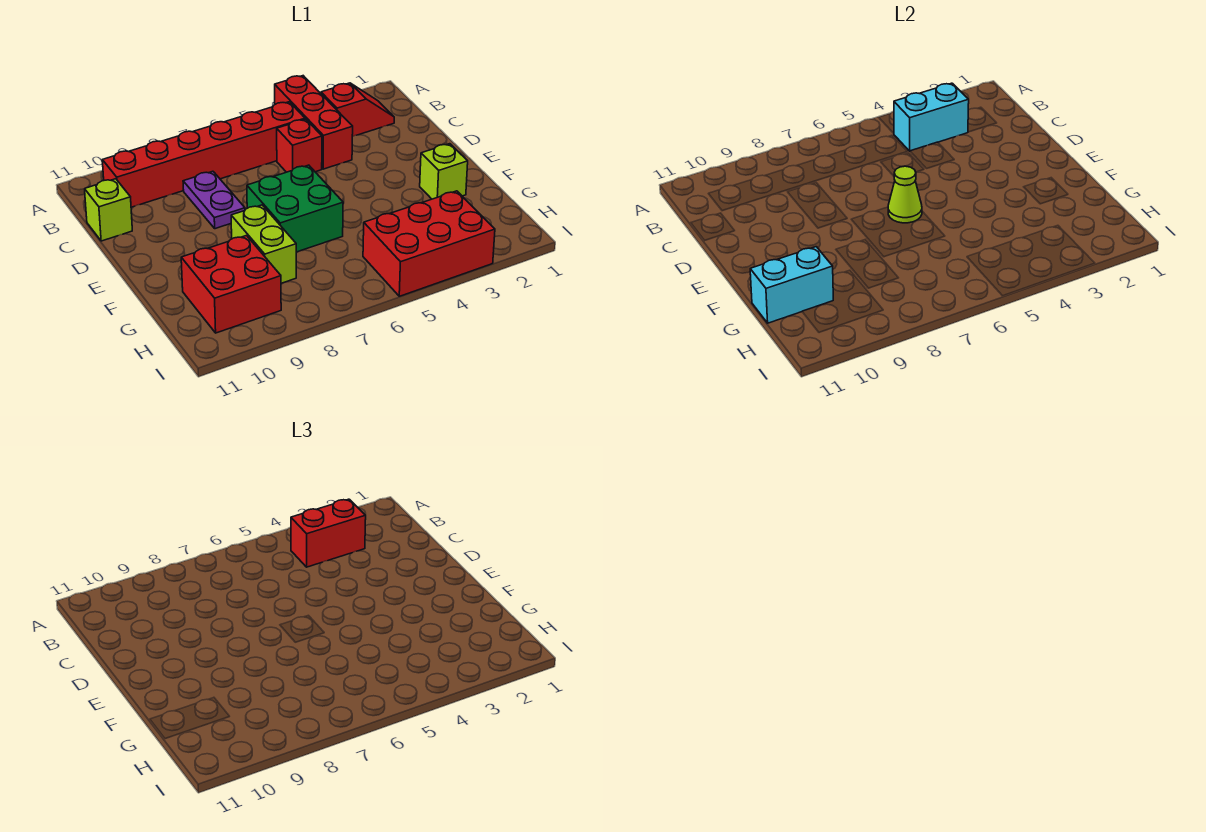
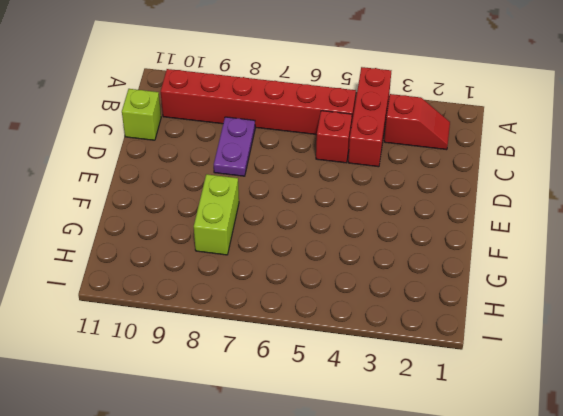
none -> green 2x2 brick [247,165,343,252]
none -> lime 1x1 brick [420,144,468,199]
none -> red 2x2 brick [181,236,281,333]

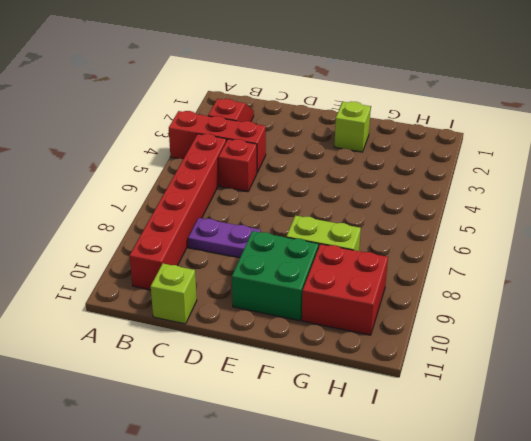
green 2x2 brick [232,231,318,321] -> green 2x2 brick moved to [247,165,343,252]
none -> red 2x3 brick [363,191,495,296]
none -> cyan 1x2 brick [894,83,969,151]
none -> lime 1x1 cone [888,166,922,223]

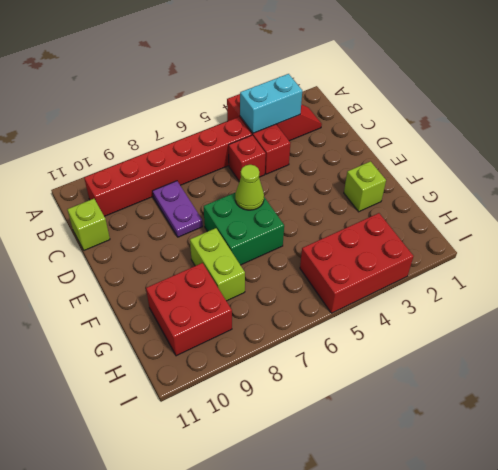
none -> cyan 1x2 brick [750,247,833,323]
none -> red 1x2 brick [291,499,366,567]

